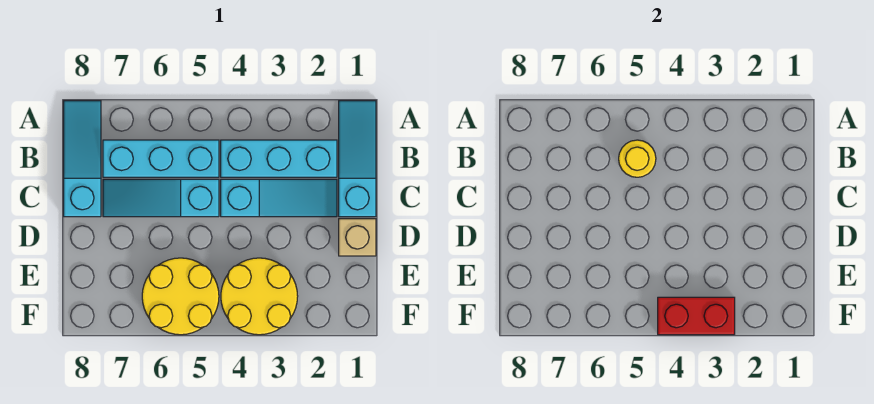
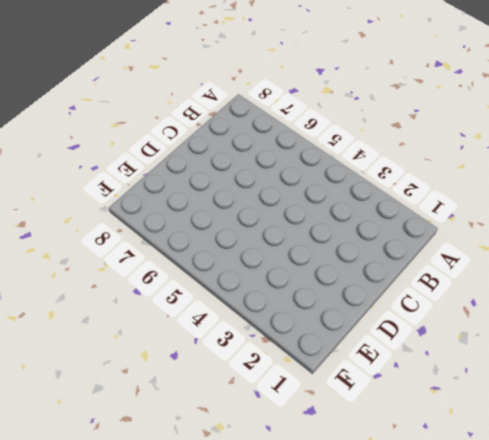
none -> cyan 1x3 slope [339,101,376,217]
none -> cyan 1x3 slope [64,101,101,217]

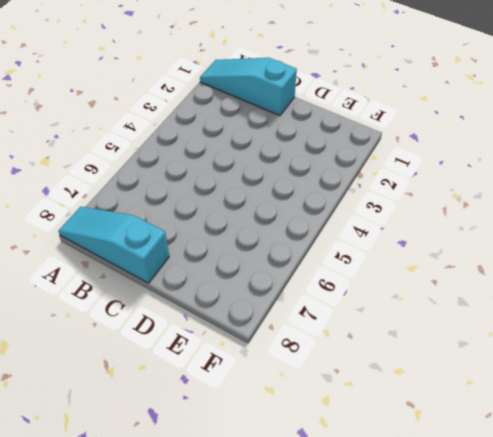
none -> cyan 1x3 brick [221,140,337,177]
none -> cyan 1x3 brick [103,140,219,177]

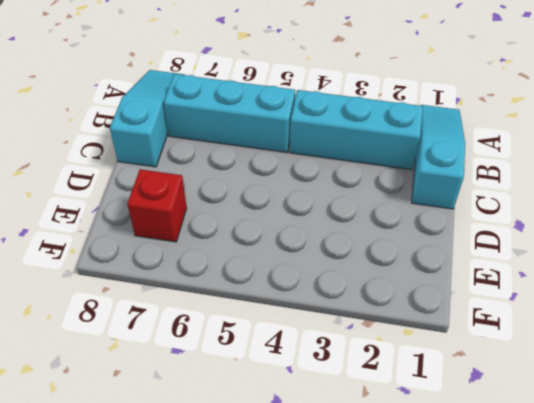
red 1x1 brick [127,169,187,242] -> none
none -> cyan 1x3 slope [221,179,337,217]
none -> cyan 1x3 slope [103,179,219,217]

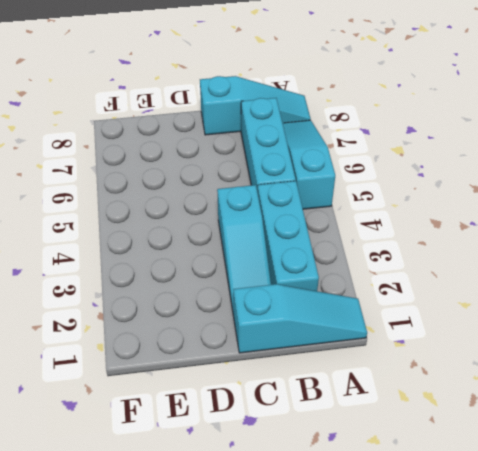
cyan 1x3 slope [283,120,335,209] -> cyan 1x3 slope moved to [103,179,219,217]
none -> tan 1x1 brick [339,219,376,256]
none -> yellow 2x2 round brick [221,258,298,335]

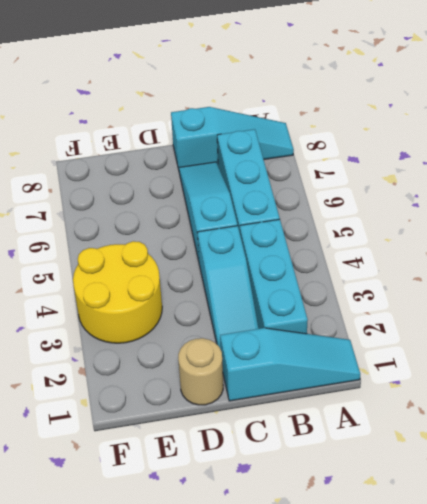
tan 1x1 round brick [178,338,223,405] -> tan 1x1 brick [339,219,376,256]
none -> yellow 2x2 round brick [142,258,219,335]
none -> yellow 1x1 round brick [619,140,656,177]

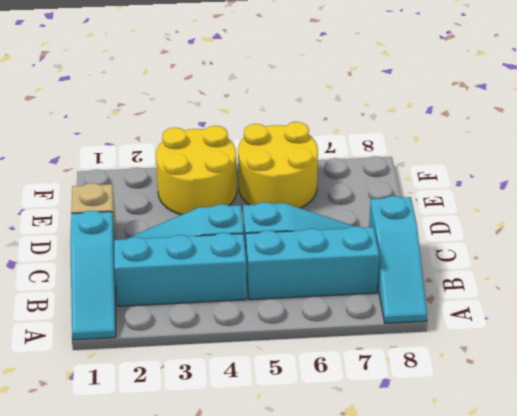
none -> yellow 1x1 round brick [619,140,656,177]
none -> red 1x2 brick [658,297,735,335]

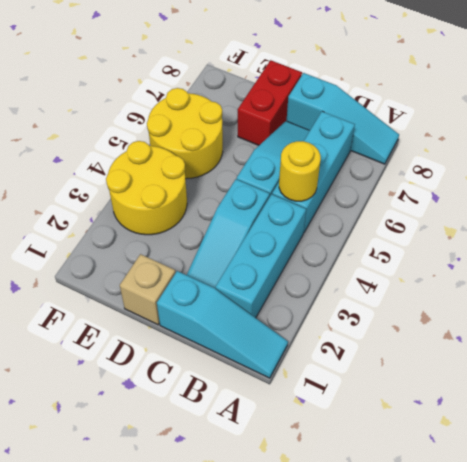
red 1x2 brick [238,60,302,145] -> red 1x2 brick moved to [658,297,735,335]

